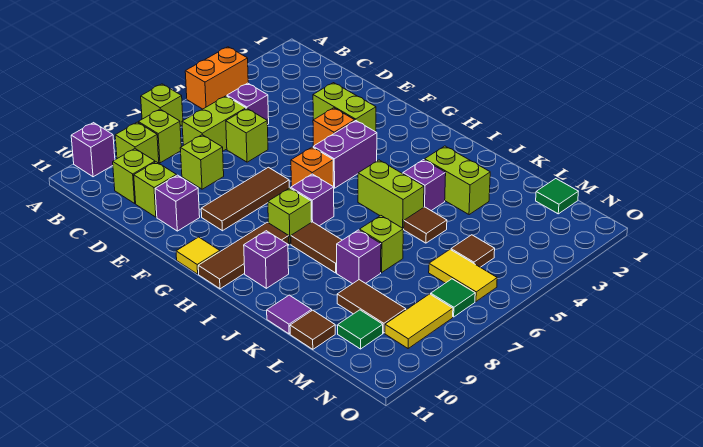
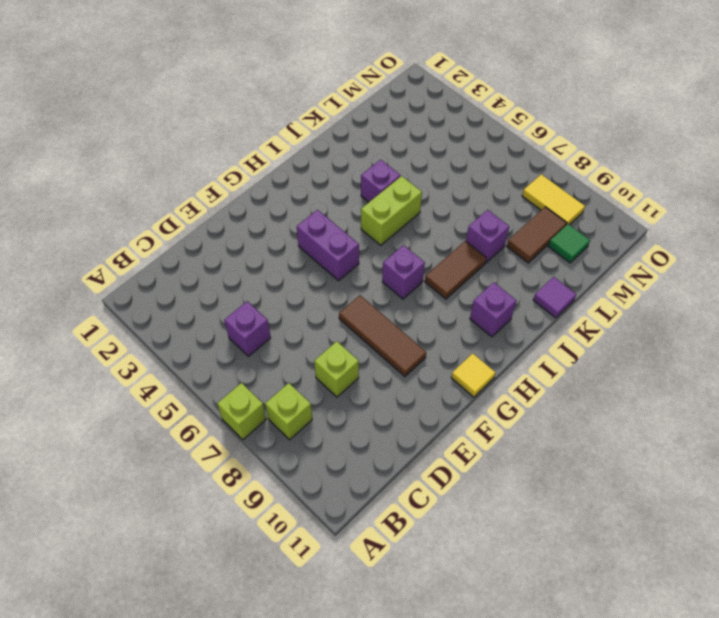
none -> orange 1x2 brick [185,47,248,109]
none -> purple 1x1 brick [71,123,115,177]
none -> lime 1x1 brick [115,122,159,163]
none -> lime 1x2 brick [182,96,246,151]

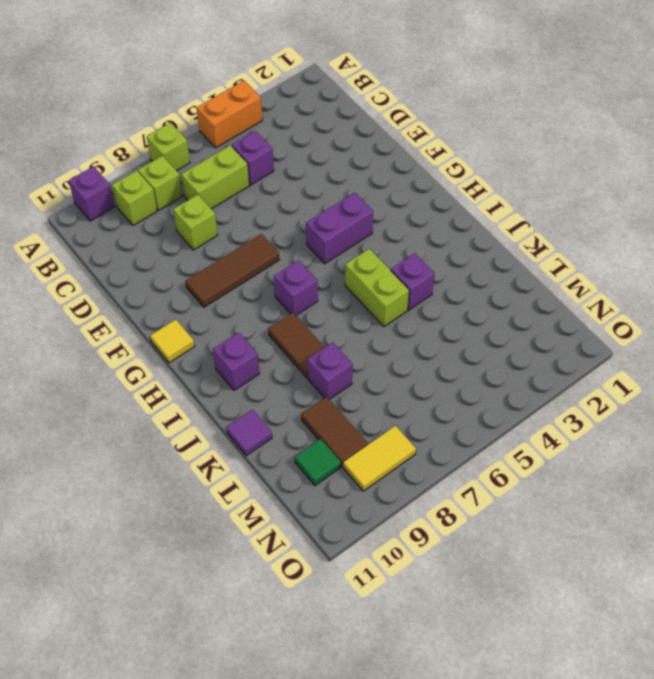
none -> lime 1x1 brick [113,149,155,203]
none -> lime 1x1 brick [226,109,268,162]
none -> lime 1x1 brick [134,162,177,217]
none -> lime 1x2 brick [313,83,376,132]

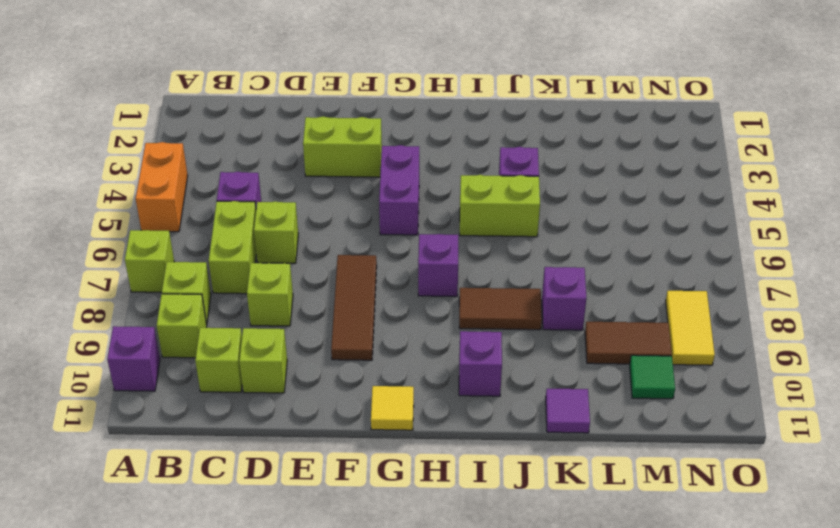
none -> purple 1x1 brick [155,175,200,231]
none -> orange 1x1 brick [313,108,355,146]
none -> orange 1x1 brick [291,147,334,187]
none -> lime 1x1 brick [268,188,311,244]

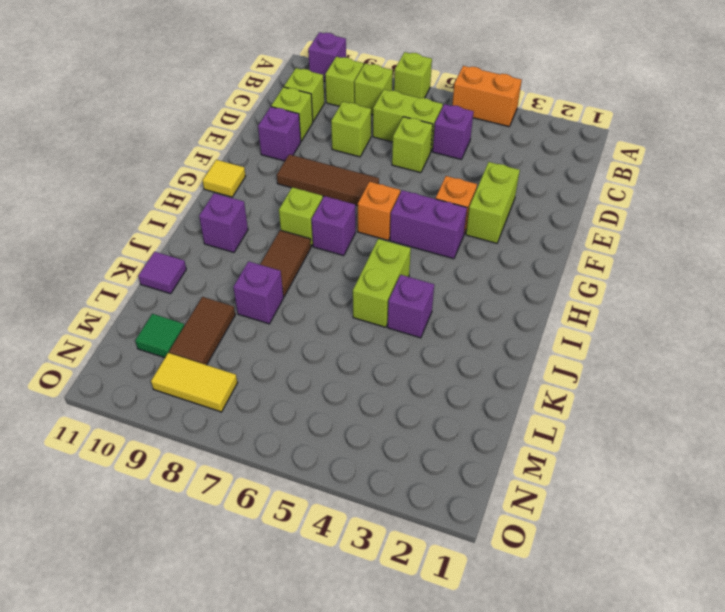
none -> brown 1x3 tile [198,222,289,289]
none -> lime 1x2 brick [425,146,490,215]
none -> brown 1x1 tile [404,207,447,243]
none -> lime 1x1 brick [360,216,403,272]

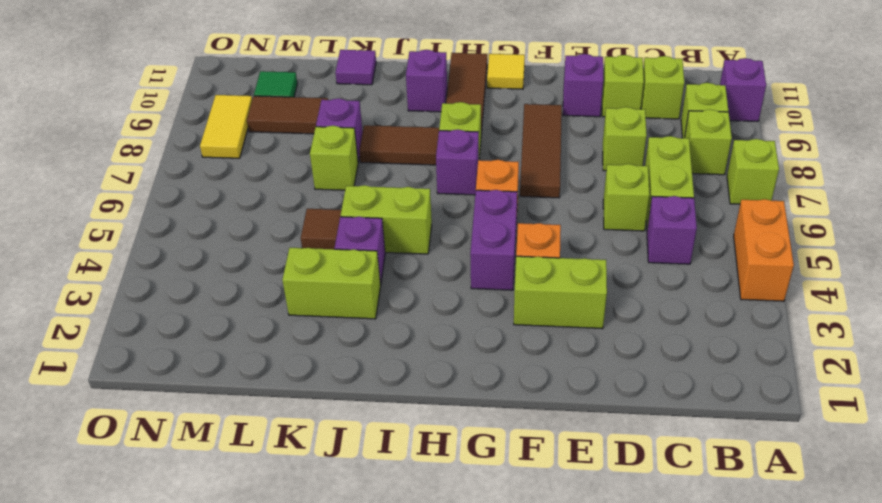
none -> brown 1x1 tile [290,310,335,349]
none -> green 1x1 tile [536,179,579,214]
none -> brown 1x1 tile [451,235,495,267]
none -> yellow 1x2 tile [429,250,497,302]

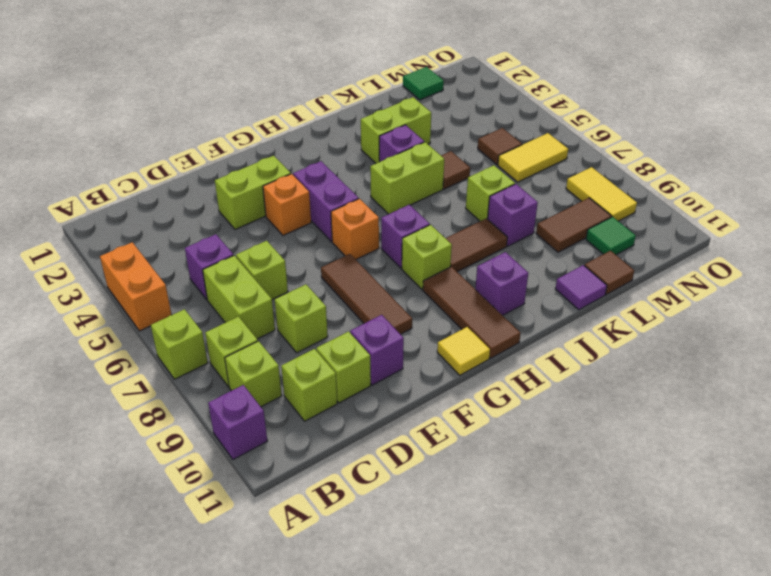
none -> green 1x1 tile [431,279,475,317]

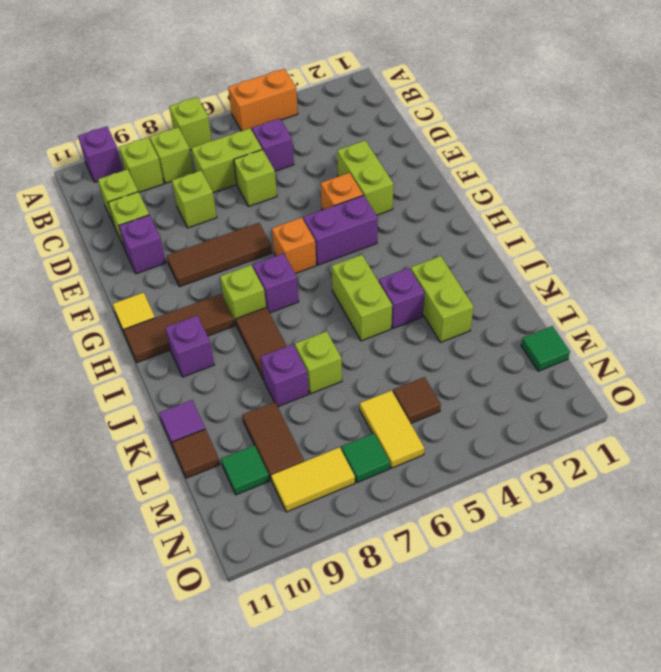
none -> brown 1x1 tile [404,207,447,243]

